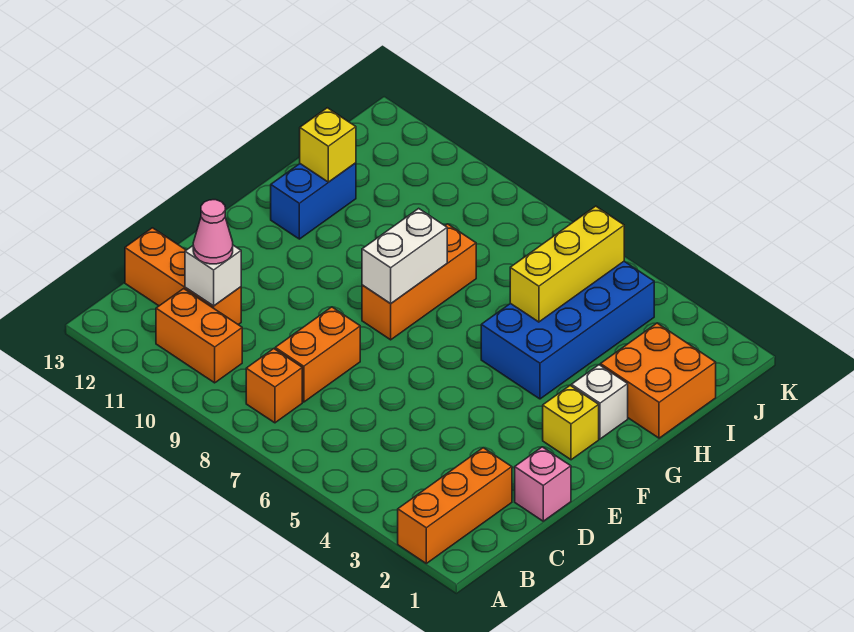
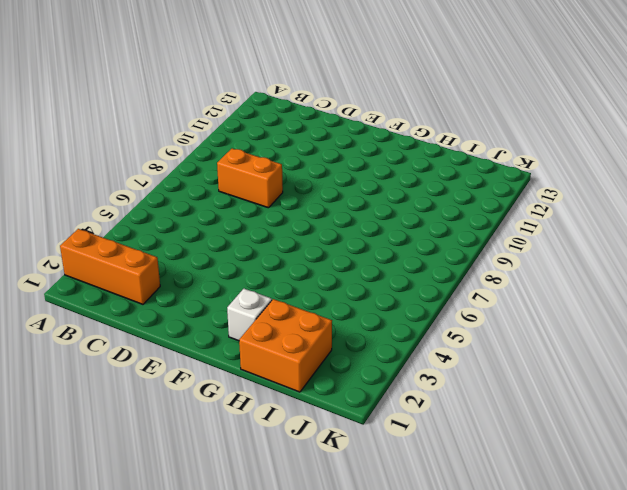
none -> orange 1x1 brick [246,349,302,423]
none -> orange 1x2 brick [156,289,242,383]
none -> orange 1x3 brick [125,228,241,325]

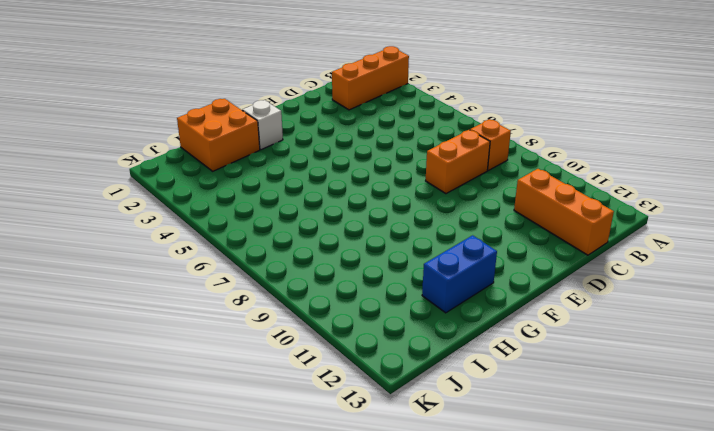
none -> orange 1x2 brick [156,289,242,383]
none -> pink 1x1 brick [515,447,571,521]
none -> yellow 1x1 brick [543,385,599,460]

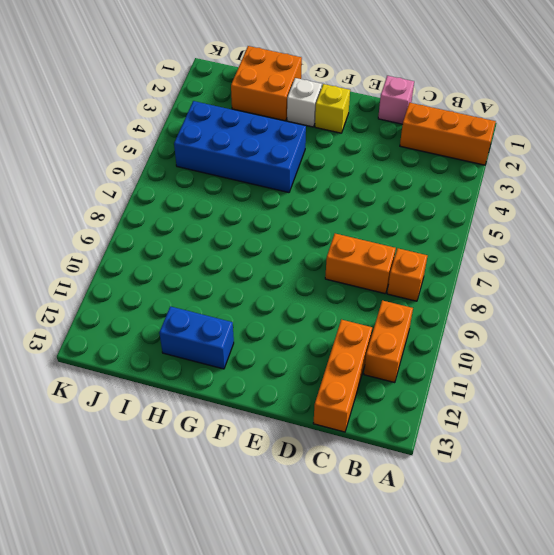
none -> orange 1x3 brick [362,224,476,340]
none -> white 1x1 brick [185,245,241,306]
none -> white 1x2 brick [362,208,447,304]

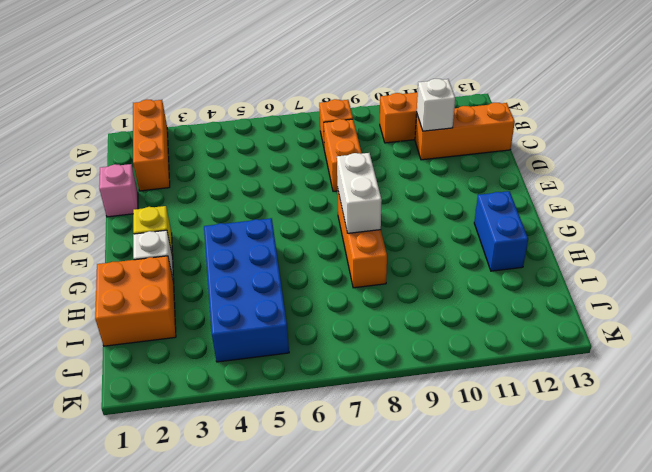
none -> yellow 1x3 brick [510,206,624,322]
none -> yellow 1x1 brick [300,108,356,182]
none -> pink 1x1 cone [193,200,233,264]

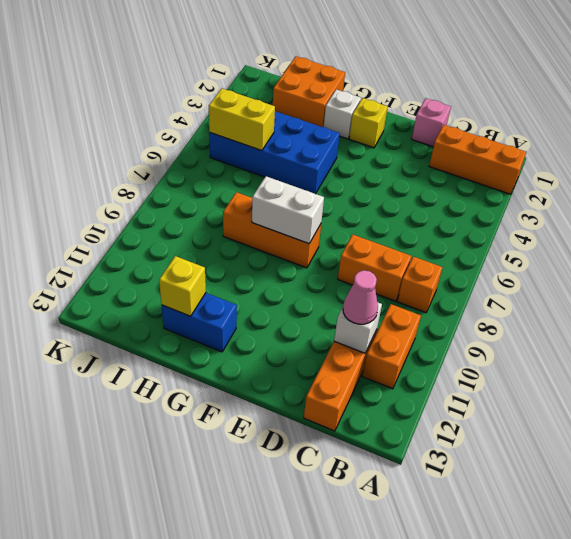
yellow 1x2 brick [209,89,275,151] -> yellow 1x3 brick [510,206,624,322]

